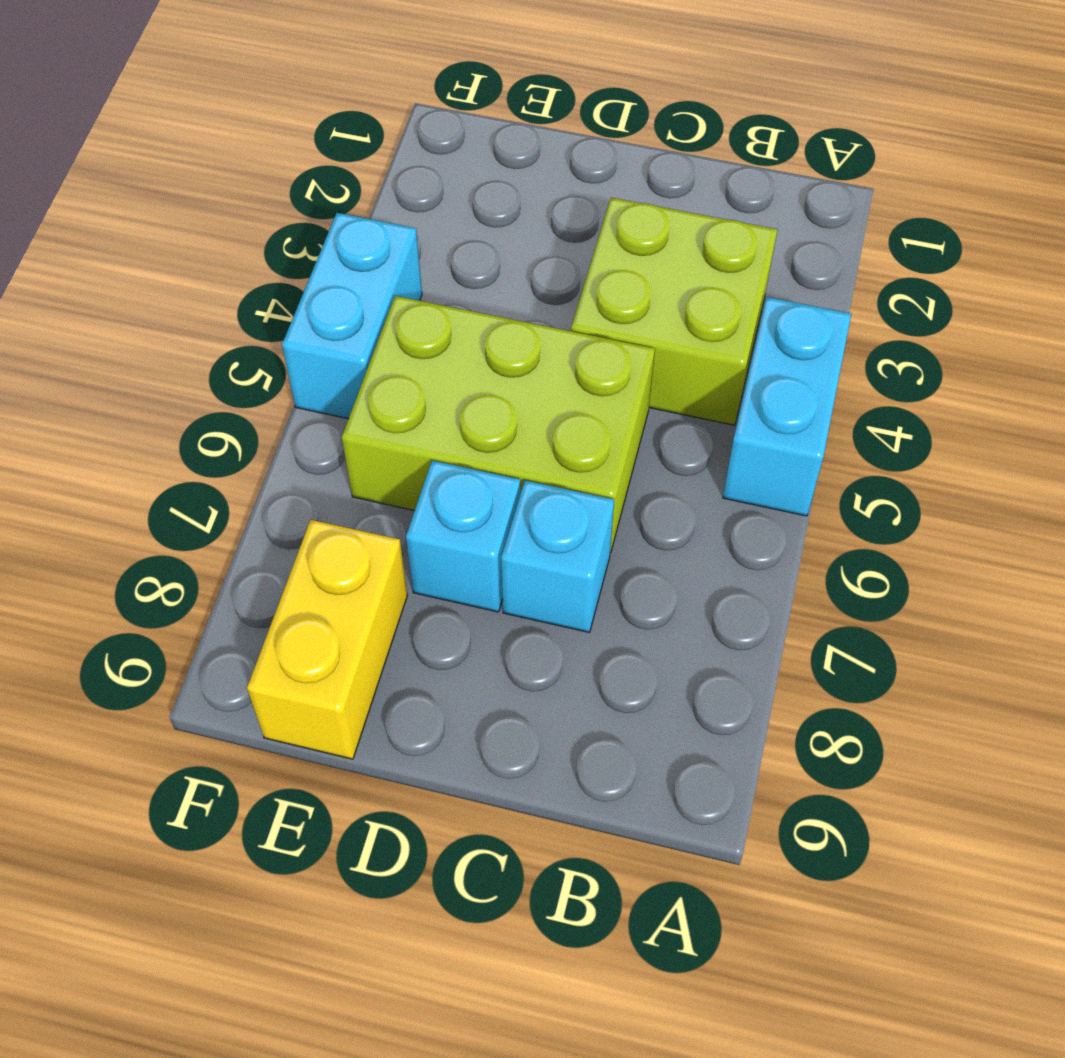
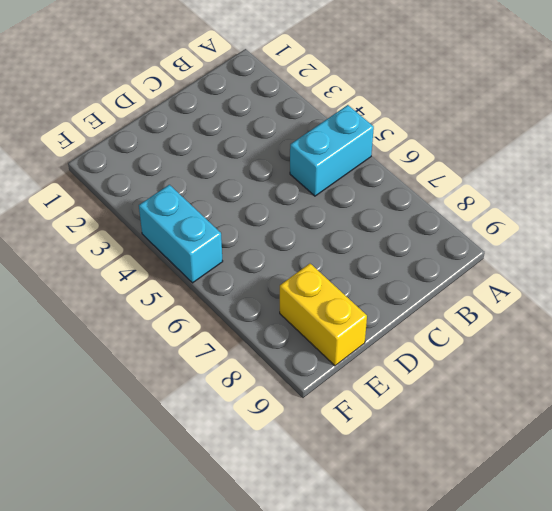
cyan 1x2 brick [290,105,374,196] -> cyan 1x2 brick turned to [723,297,851,516]
none -> lime 2x2 brick [571,198,777,425]
none -> lime 2x3 brick [342,296,655,553]

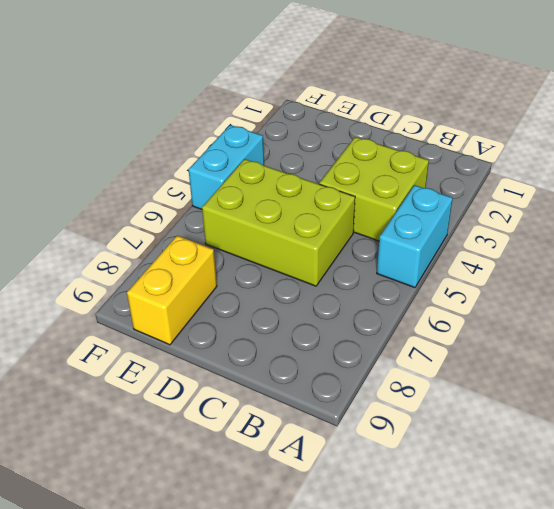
none -> cyan 1x1 brick [501,480,614,632]
none -> cyan 1x1 brick [406,461,520,612]

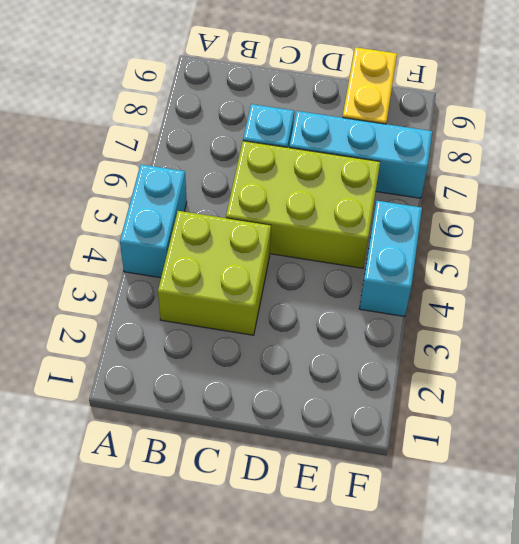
cyan 1x3 brick [289,111,432,198] -> cyan 1x1 brick [406,461,520,612]

